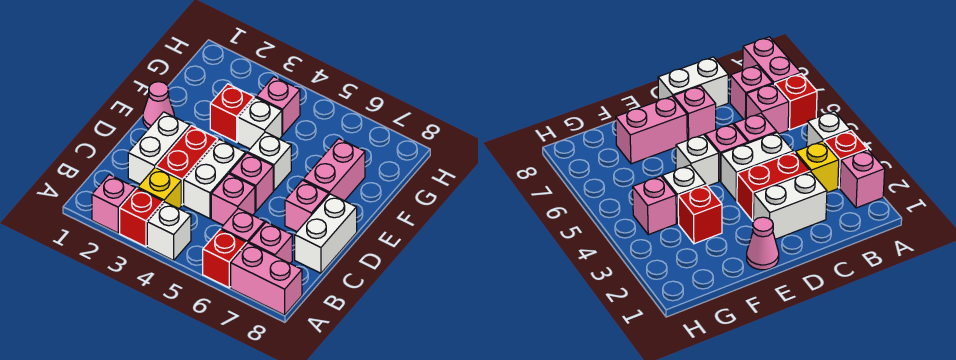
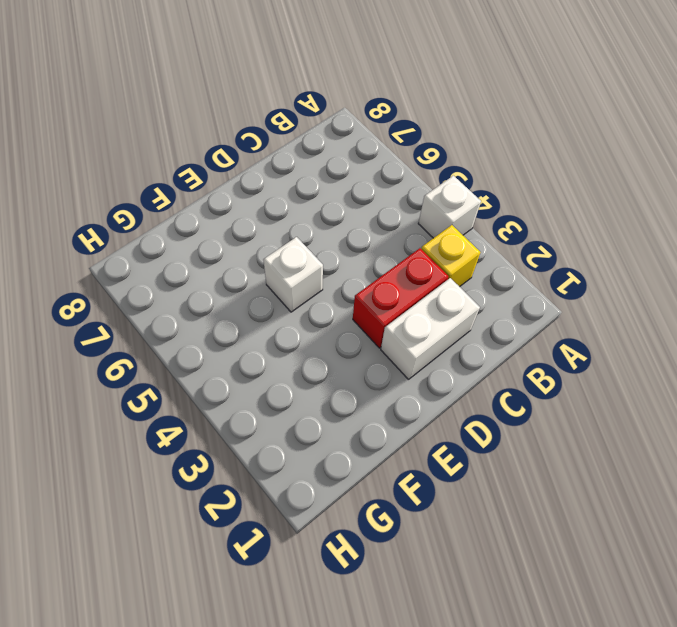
none -> pink 1x1 brick [92,175,136,233]
none -> red 1x1 brick [120,188,163,247]
none -> red 1x1 brick [203,229,247,288]

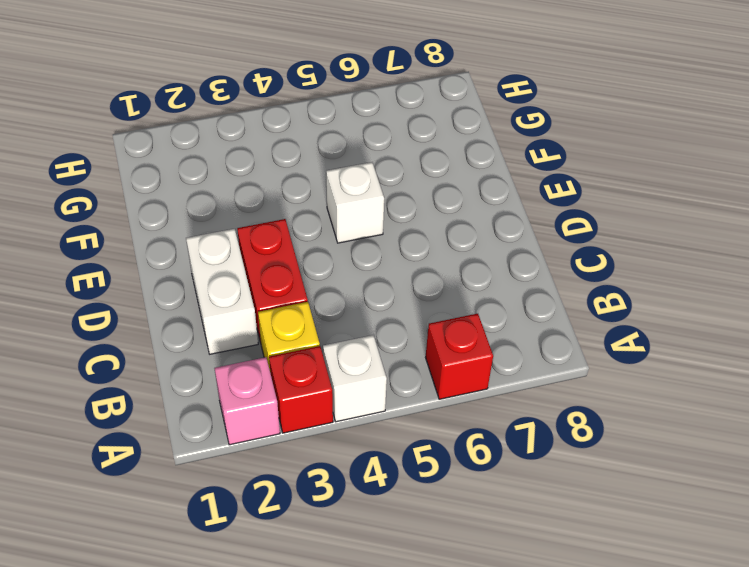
none -> pink 1x2 brick [231,243,302,315]
none -> pink 1x1 brick [221,208,265,243]
none -> pink 1x1 brick [249,222,292,263]

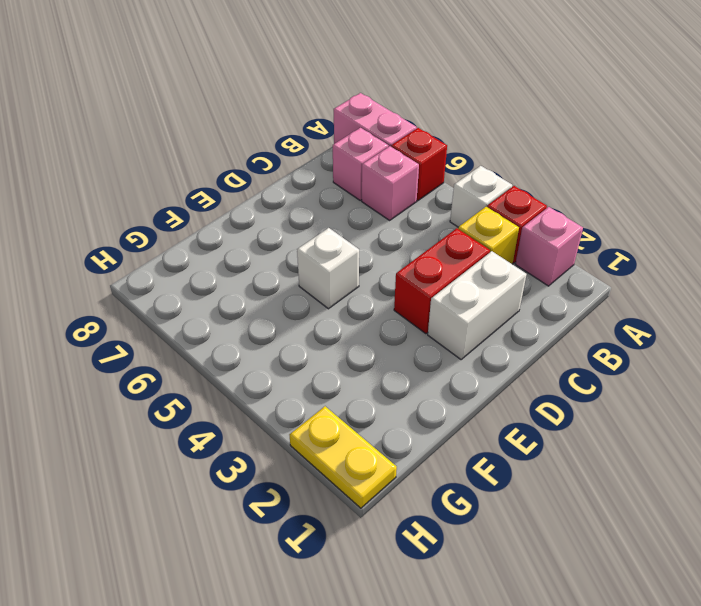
yellow 1x2 plate [290,406,397,508] -> none
none -> white 1x2 brick [184,139,246,219]
none -> pink 1x1 brick [211,174,255,225]
none -> white 1x2 brick [295,194,357,273]

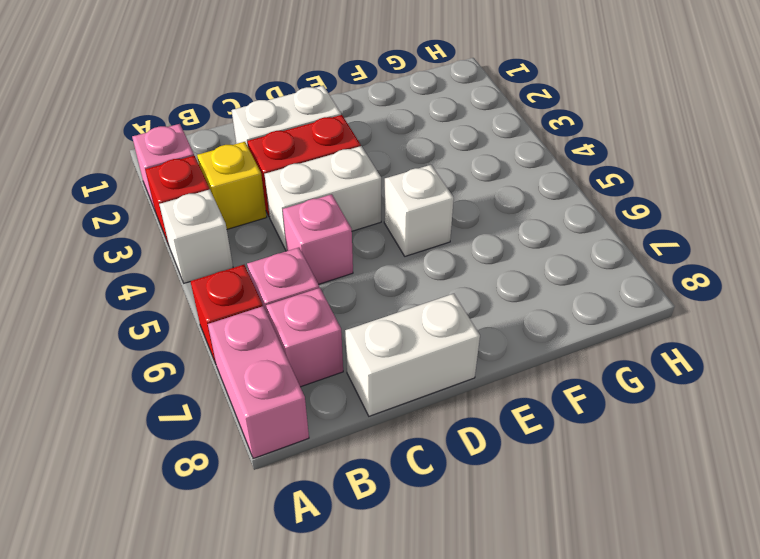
none -> pink 1x1 brick [230,153,273,211]
none -> pink 1x1 brick [285,180,329,232]
none -> pink 1x1 cone [143,82,174,129]

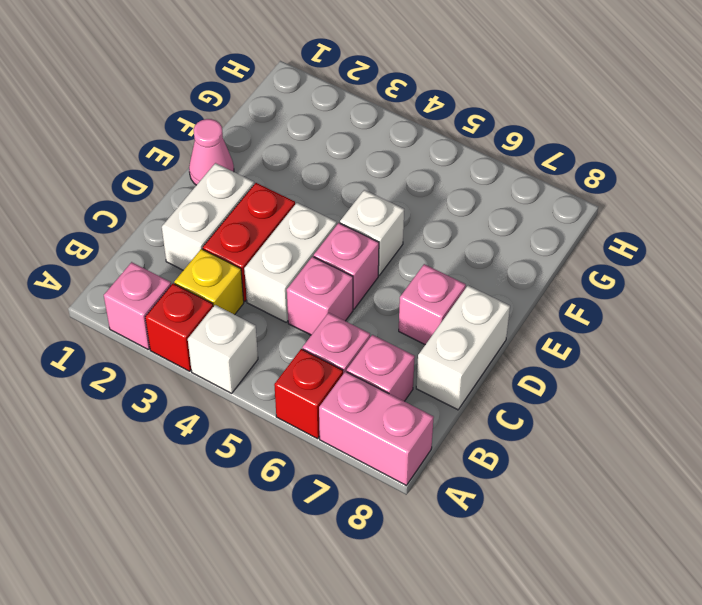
none -> pink 1x2 brick [303,139,365,201]
none -> red 1x1 brick [210,84,254,142]
none -> white 1x1 brick [238,98,282,149]

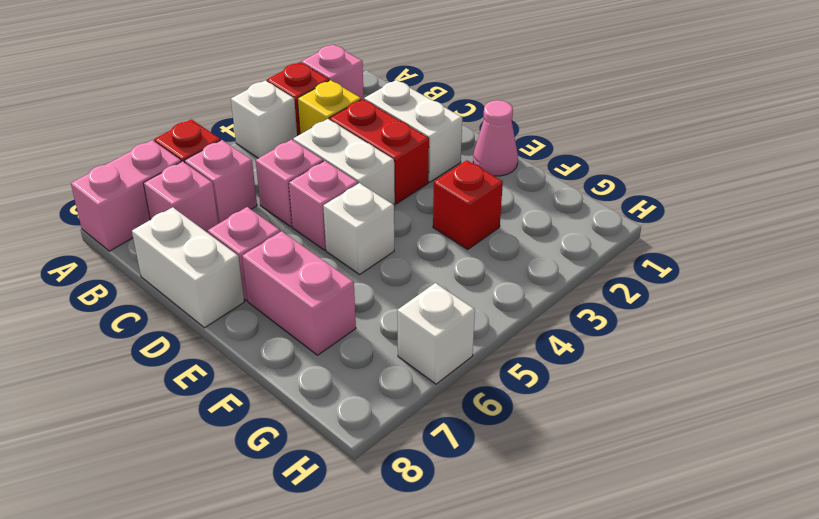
white 1x1 brick [397,283,475,384] -> white 1x1 brick moved to [238,98,282,149]
none -> pink 1x1 brick [256,77,300,135]

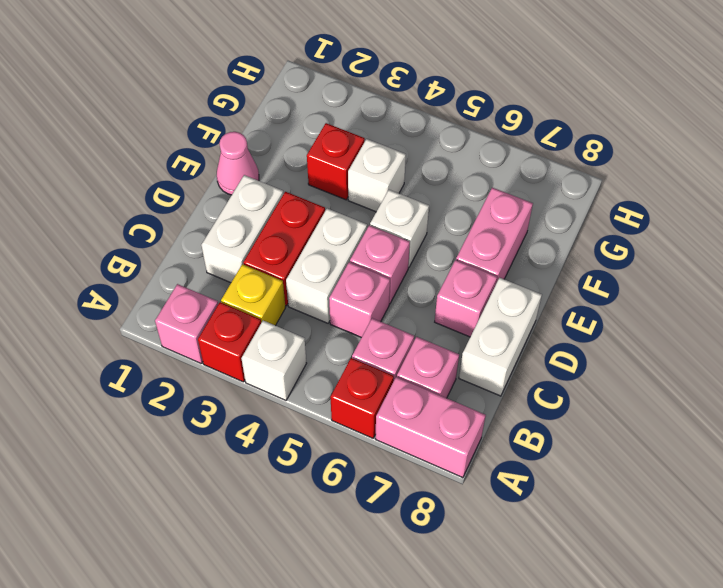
none -> pink 1x1 brick [256,77,300,135]

